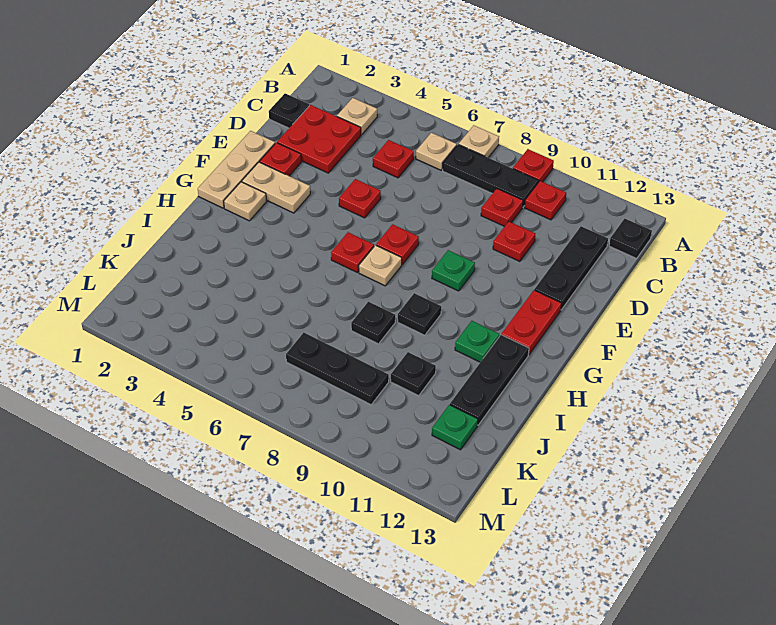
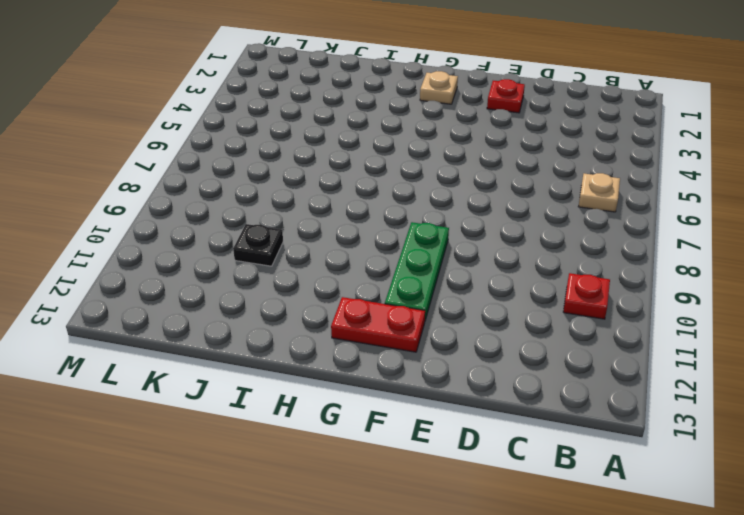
green 1x3 plate [385,222,449,320] -> green 1x1 plate [432,250,475,291]
none -> tan 1x1 plate [459,125,499,157]
none -> red 1x1 plate [513,149,554,182]
none -> tan 1x1 plate [337,98,377,135]
none -> black 1x3 plate [443,144,539,207]

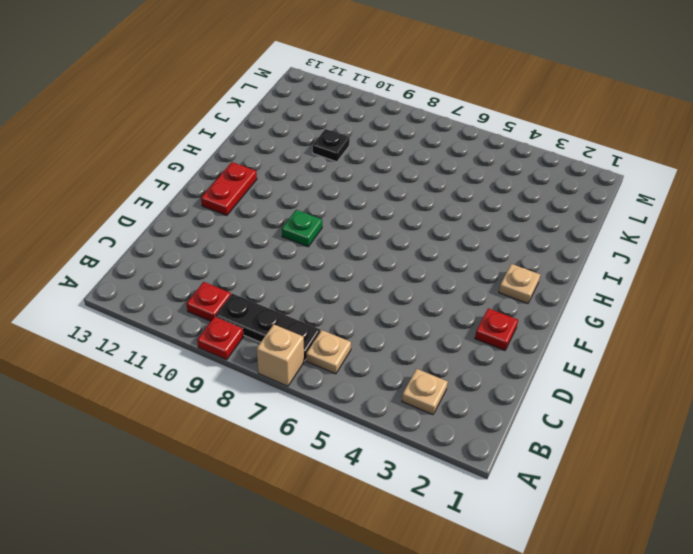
tan 1x1 brick [257,324,304,386] -> tan 1x1 plate [459,125,499,157]
none -> black 1x1 plate [609,219,652,258]
none -> black 1x1 plate [269,94,309,128]
none -> red 2x2 plate [277,105,361,173]
none -> red 1x1 plate [373,140,414,178]

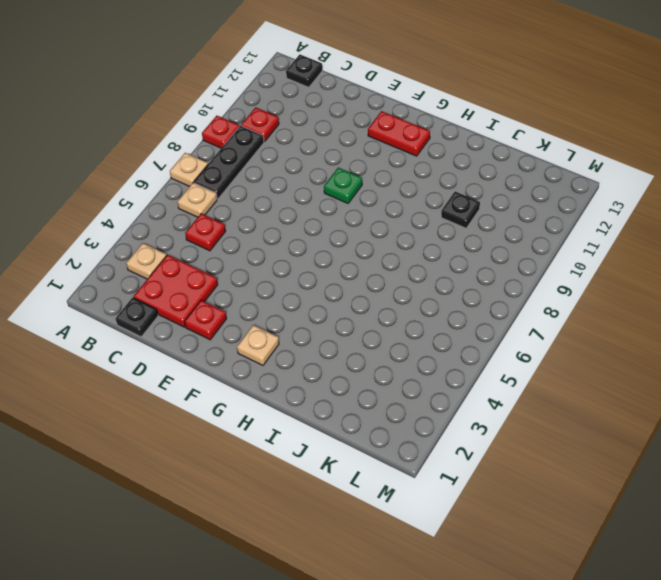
none -> red 1x1 plate [481,189,523,227]
none -> black 1x3 plate [534,226,608,310]
none -> red 1x1 plate [493,222,535,261]
none -> tan 1x3 plate [198,131,275,208]

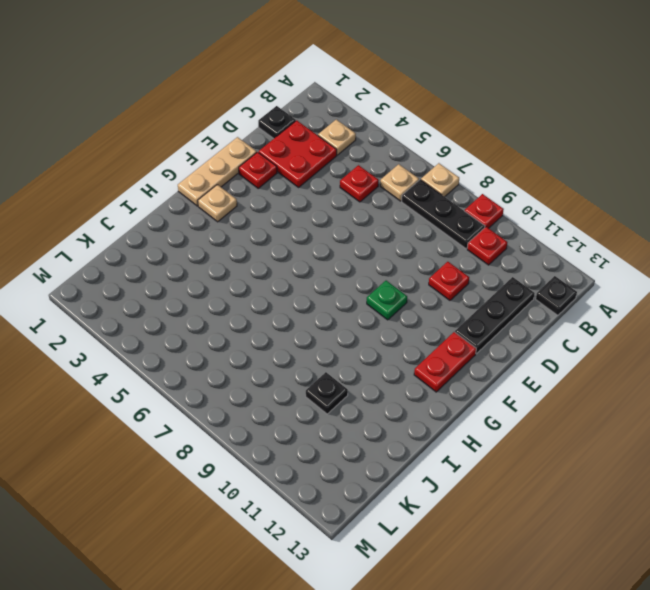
none -> red 1x1 plate [481,189,523,227]
none -> red 1x1 plate [339,179,381,218]
none -> tan 1x2 plate [242,162,310,213]
none -> red 1x1 plate [376,224,419,264]

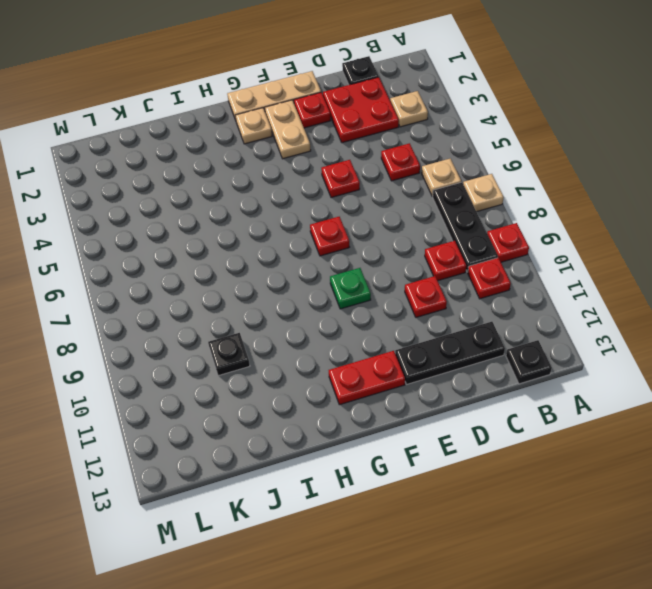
none -> red 1x1 plate [331,232,374,273]
none -> tan 1x1 plate [359,245,402,286]
none -> black 1x1 plate [398,293,441,335]
none -> green 1x1 plate [455,321,499,362]

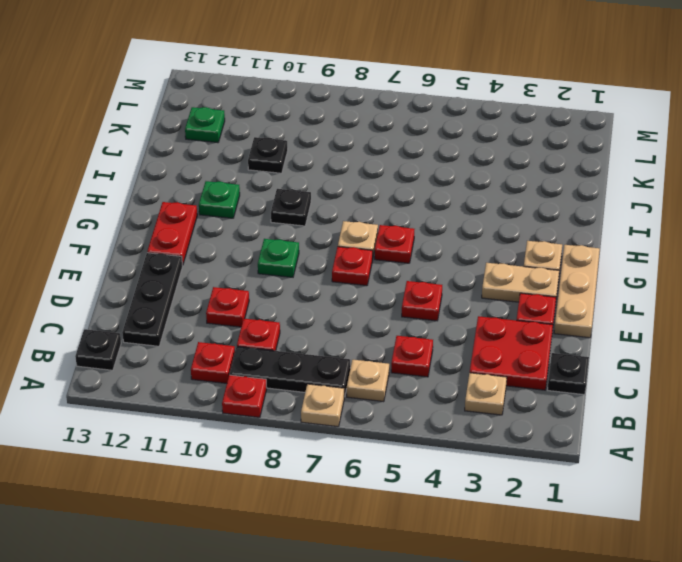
none -> black 1x3 plate [450,335,529,425]
none -> black 1x1 plate [351,302,395,344]
none -> black 1x3 plate [286,333,389,405]

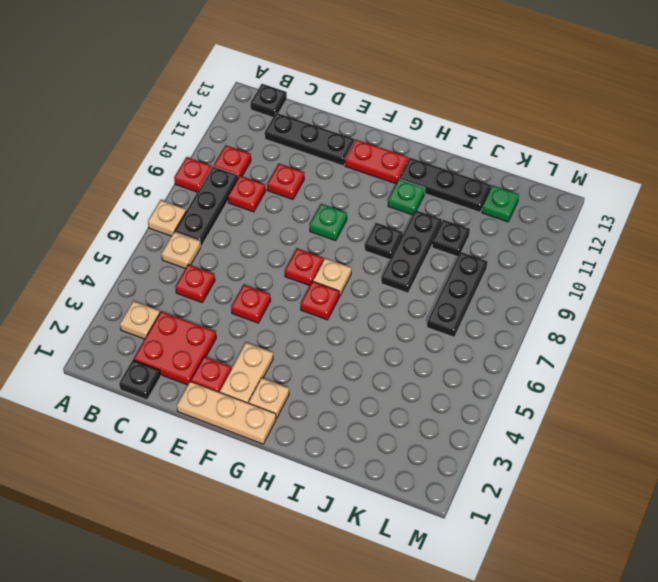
black 1x3 plate [381,210,442,293] -> black 1x1 plate [351,302,395,344]

